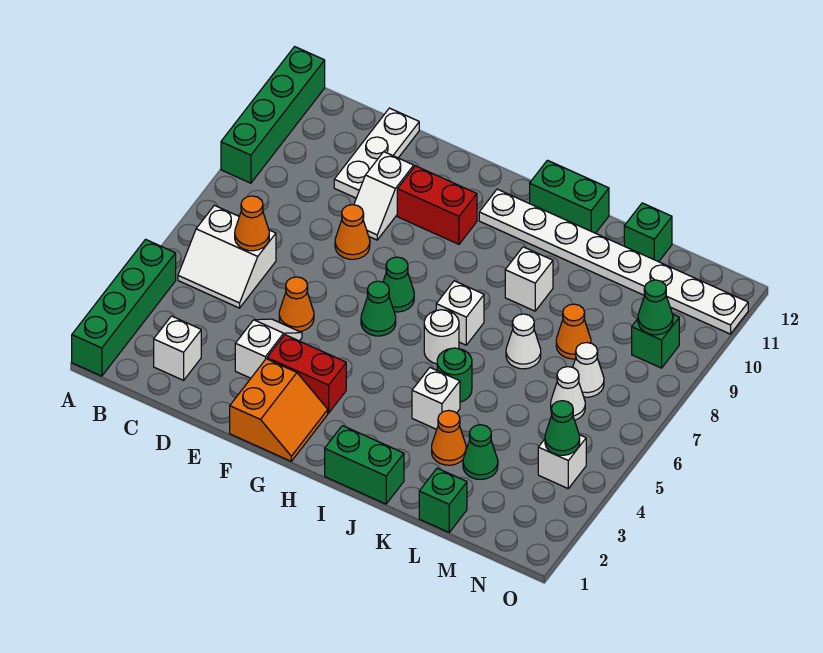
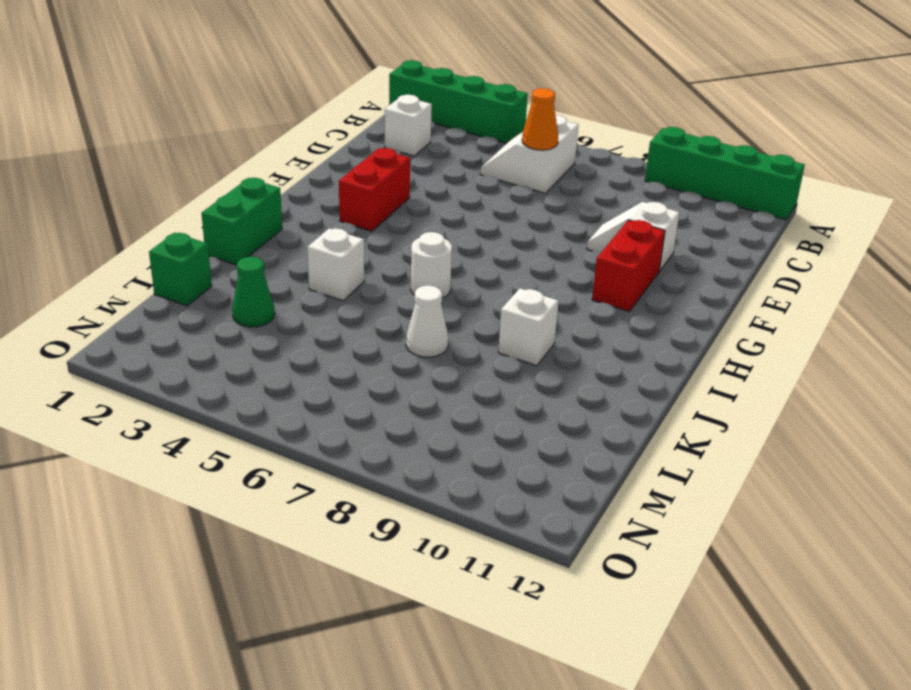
none -> white 1x3 plate [334,108,419,198]
none -> white 1x2 slope [235,319,302,378]
none -> orange 1x1 cone [279,277,314,331]
none -> orange 1x1 cone [335,205,370,259]

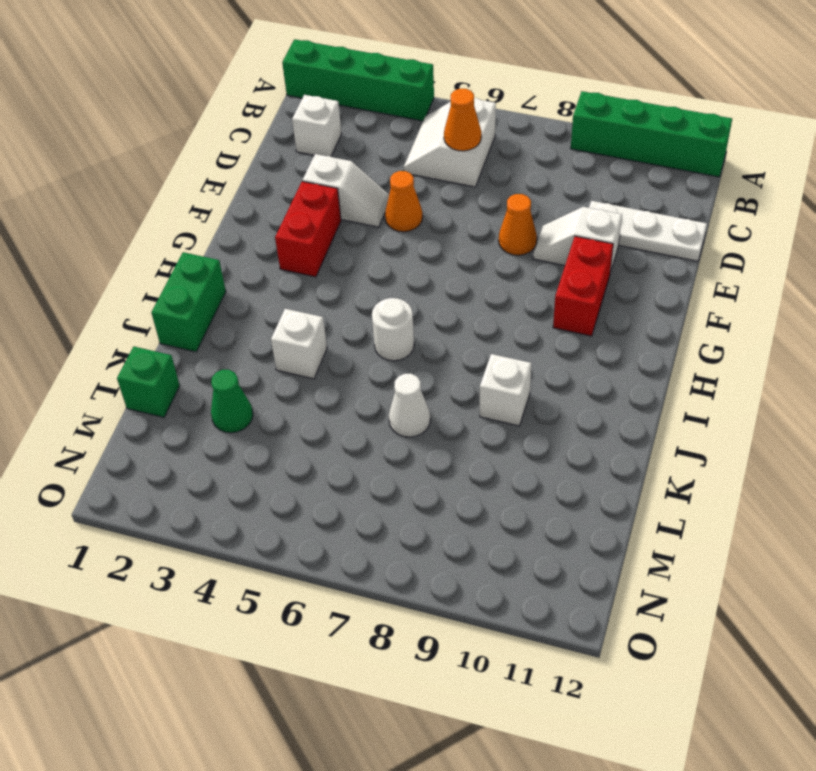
none -> orange 2x2 slope [230,359,328,461]
none -> green 1x1 cone [361,281,396,336]
none -> green 1x1 cone [383,257,414,312]
none -> white 1x8 plate [479,189,748,334]

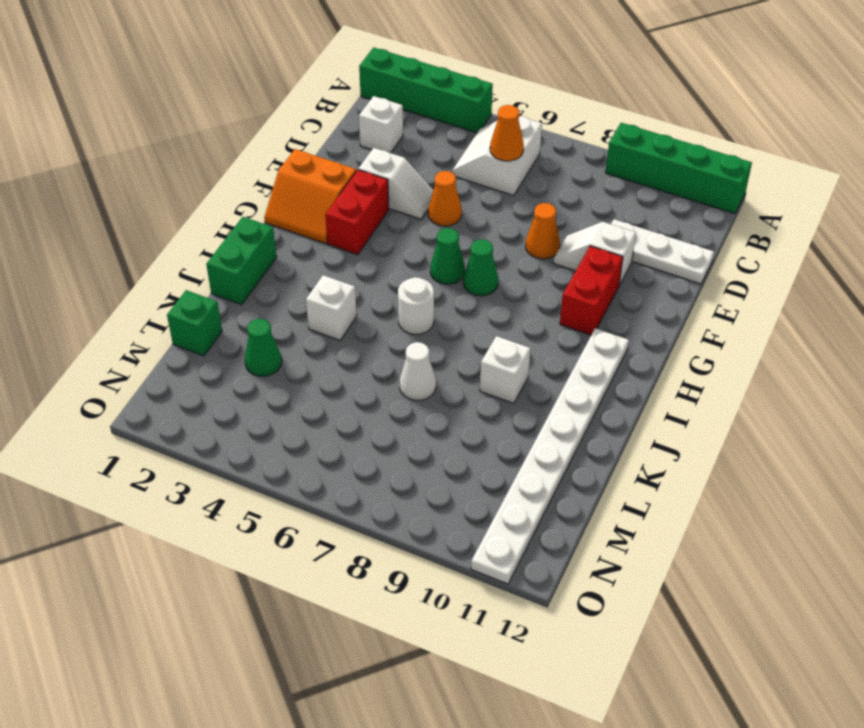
none -> white 1x1 brick [436,281,484,345]
none -> green 1x2 brick [530,160,609,233]
none -> green 1x1 round brick [437,348,472,402]
none -> orange 1x1 cone [432,411,466,465]

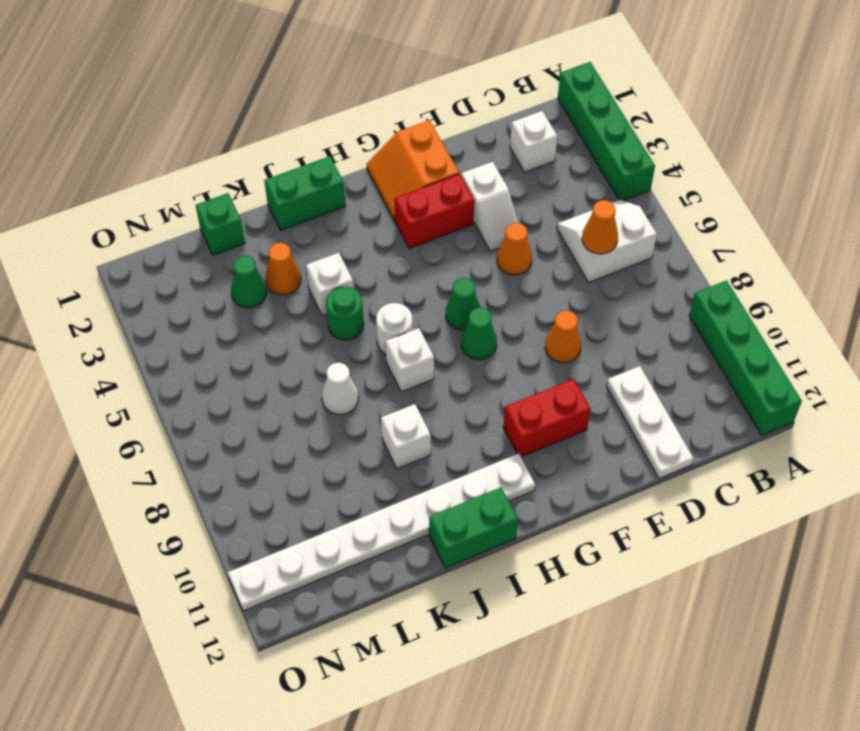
none -> white 1x2 slope [354,152,414,240]
none -> orange 1x1 cone [556,304,591,359]
none -> green 1x1 brick [624,203,672,262]
none -> white 1x1 cone [551,367,585,420]

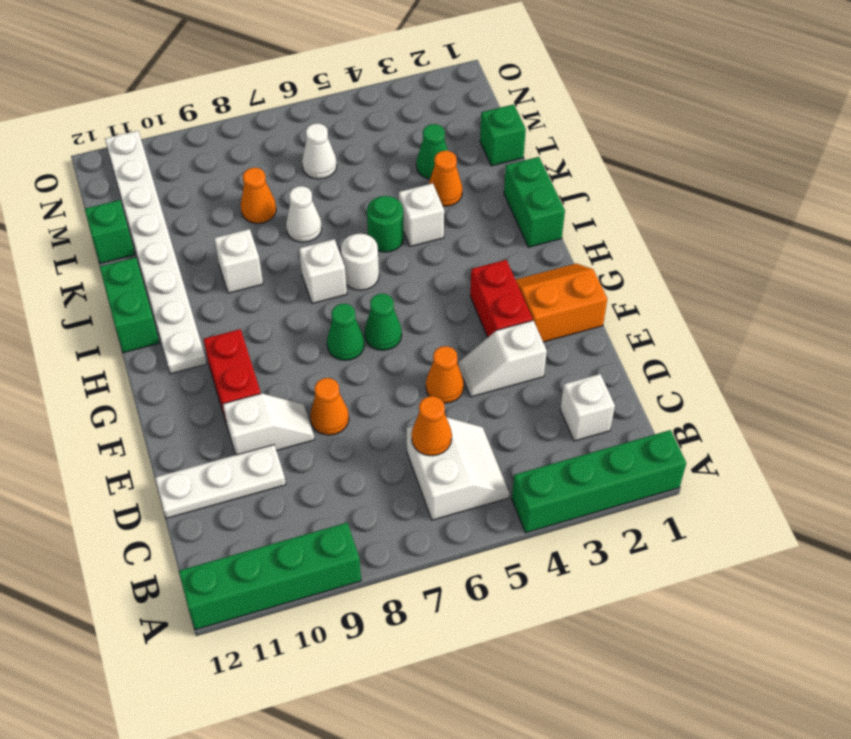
none -> white 1x1 cone [573,343,604,397]
none -> white 1x1 brick [538,435,586,488]
none -> green 1x1 brick [632,315,679,368]
none -> green 1x1 cone [545,401,580,455]

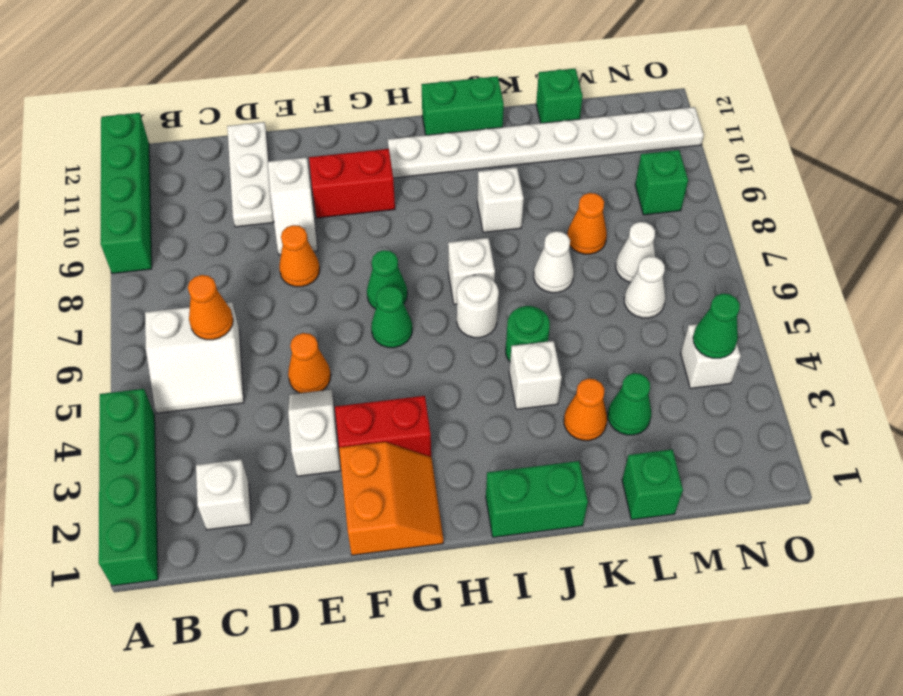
none -> green 1x1 cone [638,280,673,335]

